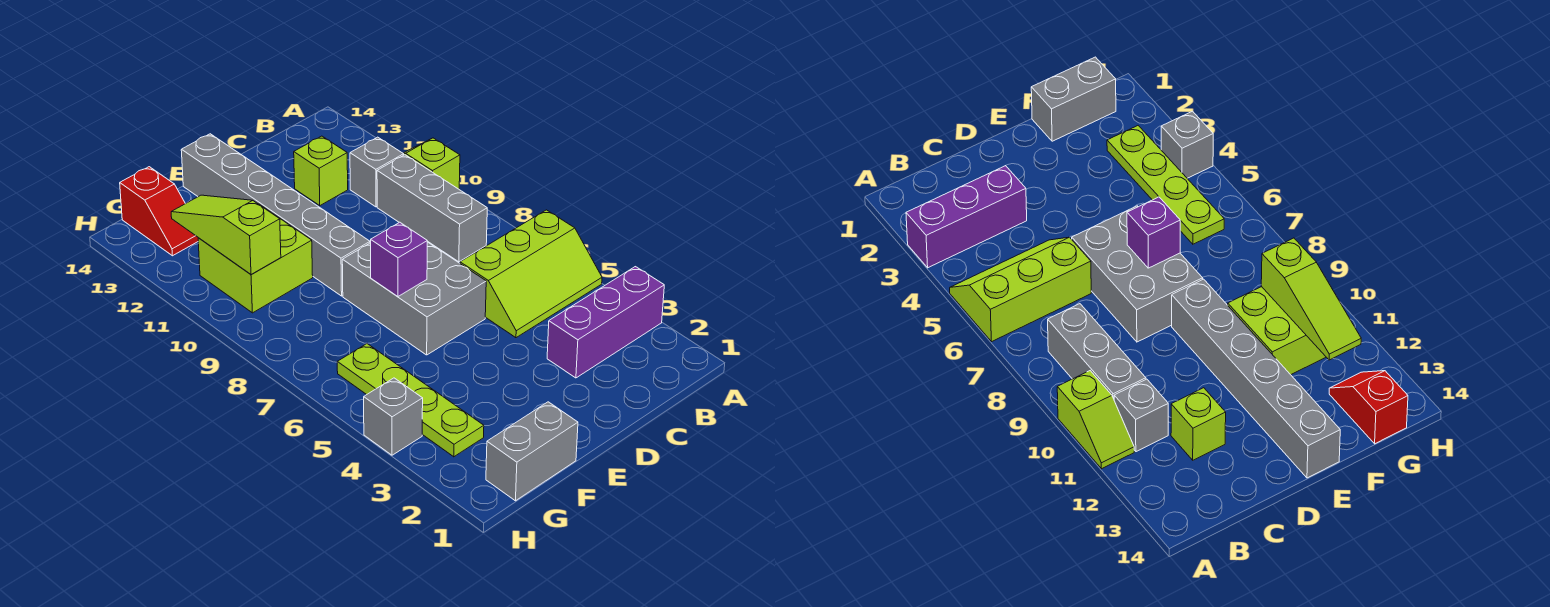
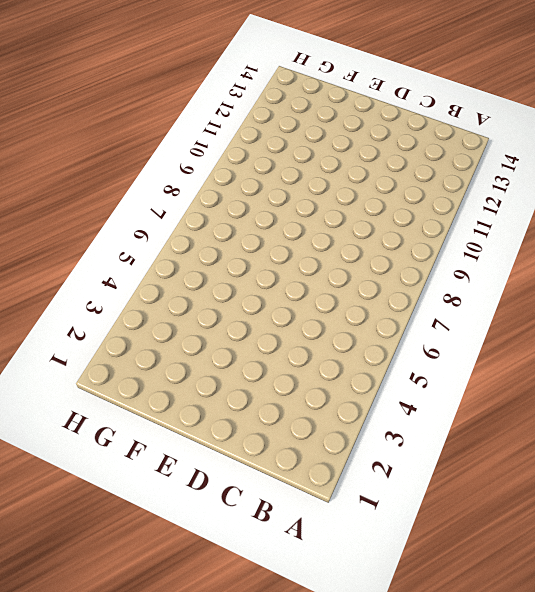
none -> purple 1x3 brick [547,267,664,378]
none -> lime 2x3 slope [460,210,602,338]
none -> lime 1x2 slope [403,138,460,189]

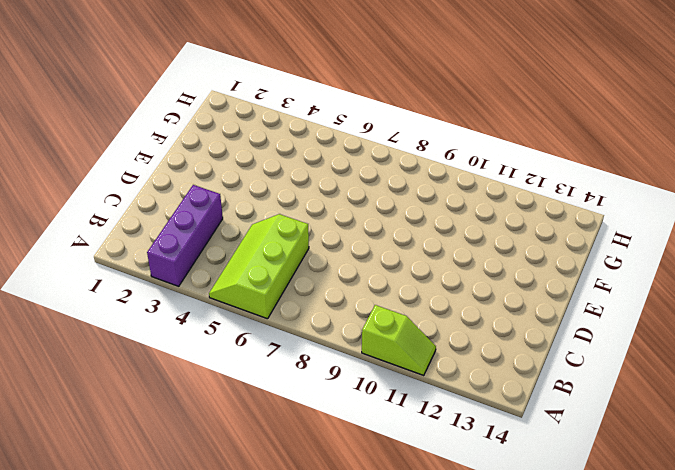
none -> grey 1x3 brick [377,155,487,262]
none -> grey 1x1 brick [350,137,404,207]
none -> lime 1x1 brick [294,136,348,206]

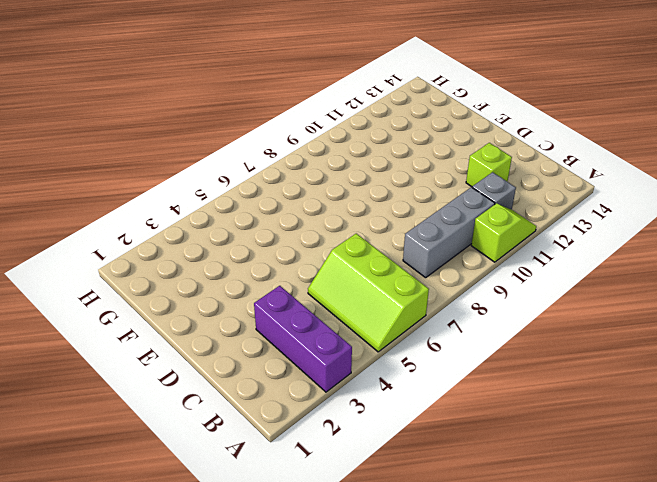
none -> grey 2x3 brick [342,242,486,355]
none -> grey 1x6 brick [181,134,370,296]
none -> grey 1x2 brick [486,402,578,501]

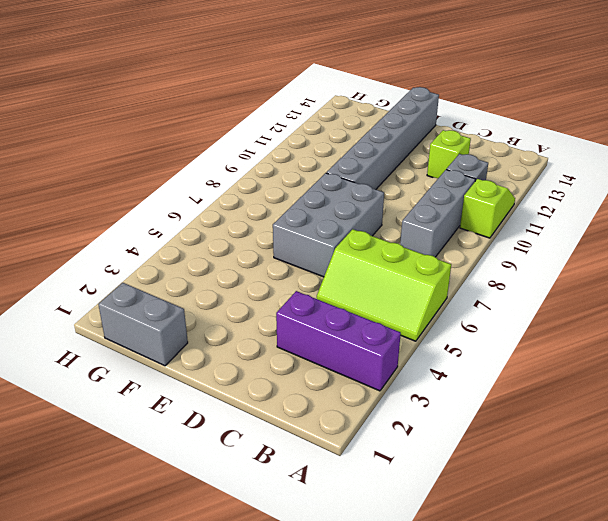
none -> lime 2x2 brick [198,204,313,313]
none -> lime 1x4 plate [337,344,484,457]
none -> red 1x2 slope [120,167,198,256]

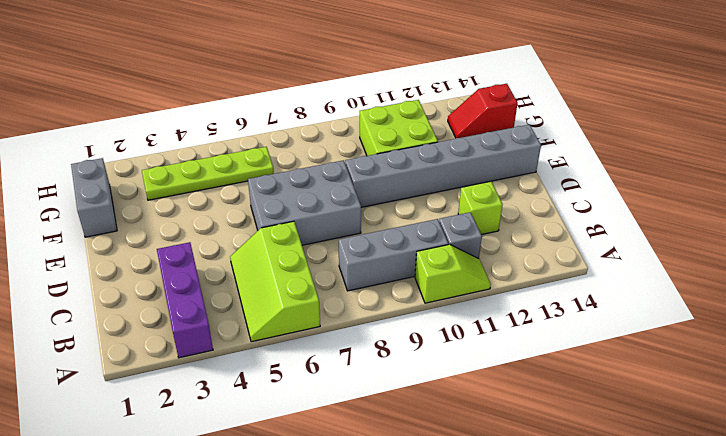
none -> grey 1x1 brick [364,378,423,455]
none -> purple 1x1 brick [371,222,427,296]
none -> lime 1x3 slope [171,195,281,274]

